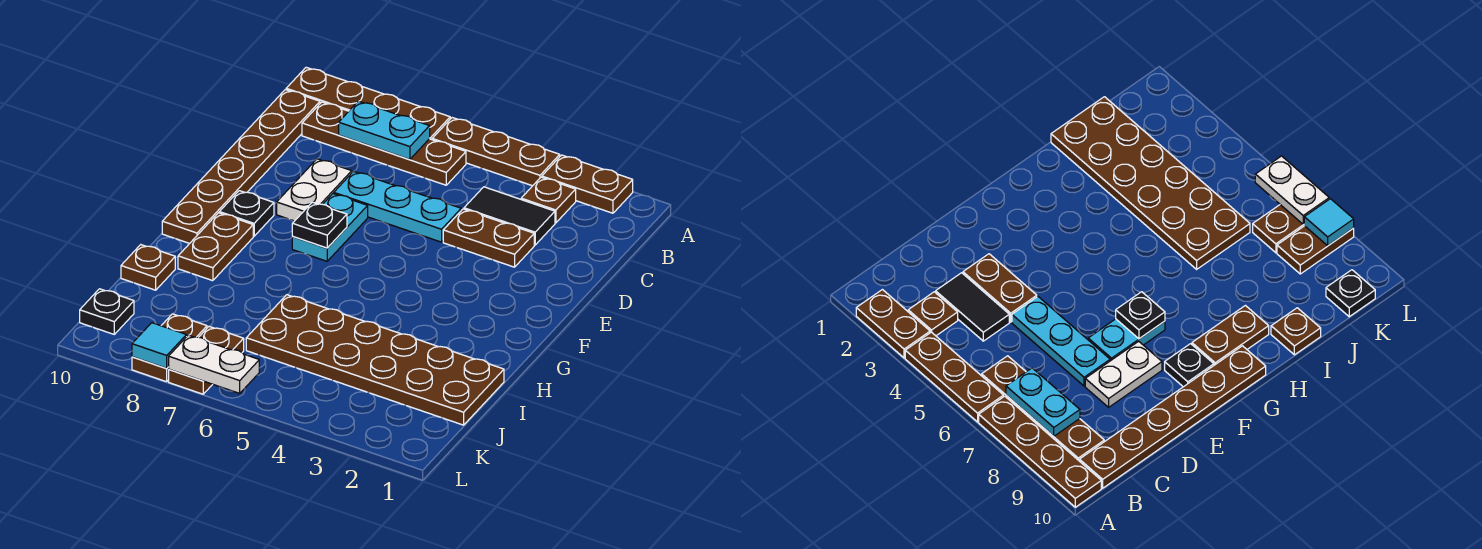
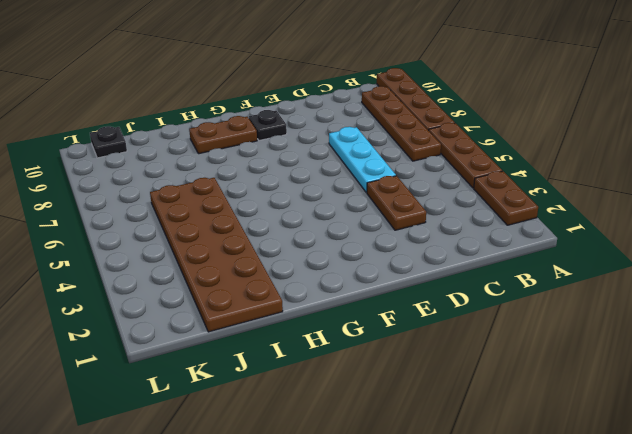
none -> brown 1x1 plate [521,177,576,223]
none -> brown 1x6 plate [162,90,320,243]
none -> black 1x2 tile [464,187,555,245]

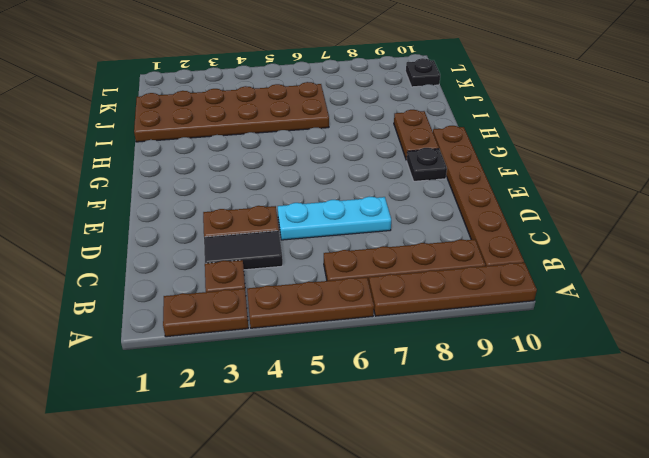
none -> white 1x2 plate [277,159,352,221]
none -> cyan 1x2 plate [292,194,368,261]
none -> brown 1x1 plate [121,245,175,290]

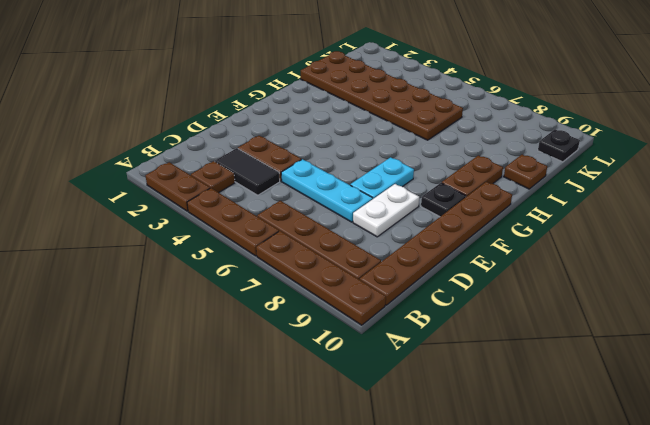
none -> brown 1x2 plate [169,327,244,394]
none -> brown 1x2 plate [132,314,207,382]
none -> cyan 1x2 plate [339,101,430,159]

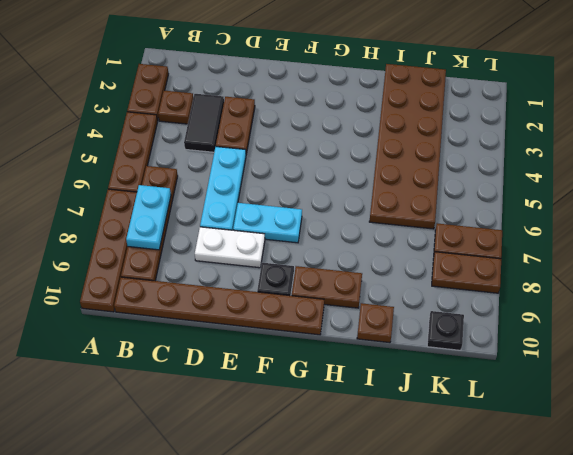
none -> black 1x1 plate [292,202,347,248]
none -> white 1x2 plate [169,335,259,393]
none -> cyan 1x1 tile [132,323,186,368]

